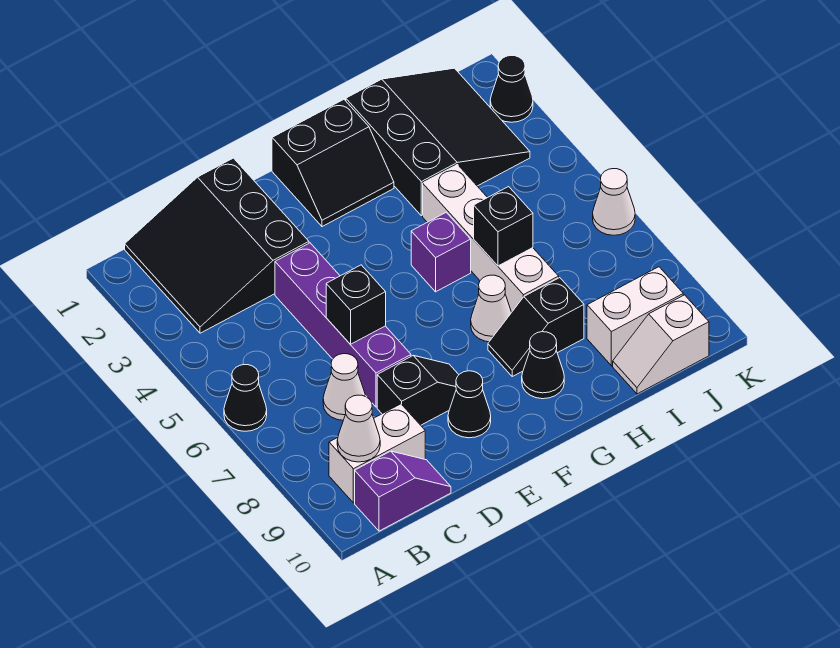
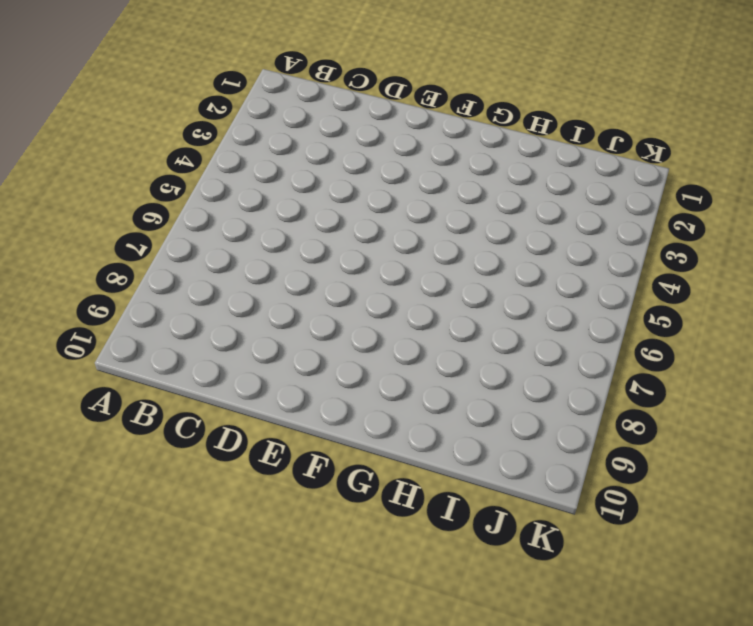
none -> black 1x1 cone [224,365,267,431]
none -> black 3x3 slope [125,158,309,333]
none -> white 1x2 brick [329,404,425,503]

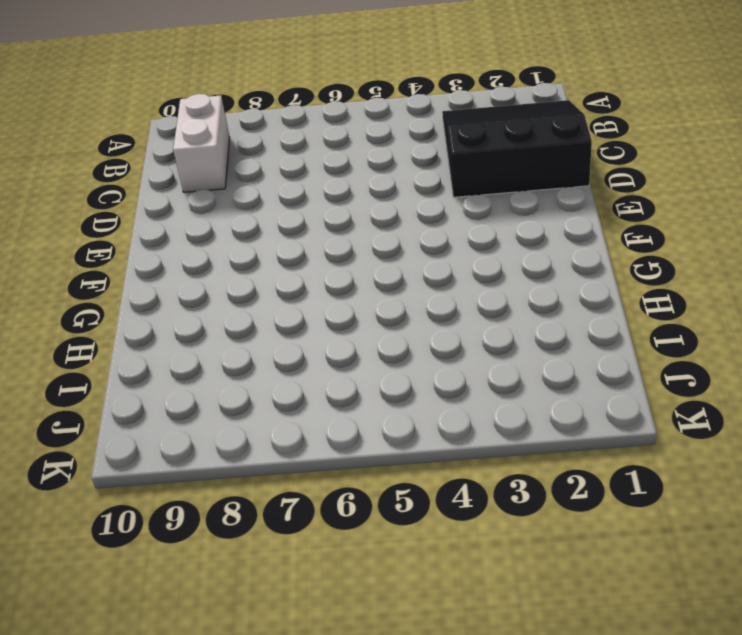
none -> black 1x1 cone [224,365,267,431]
none -> purple 1x2 slope [355,451,451,531]
none -> white 1x1 cone [323,354,366,420]

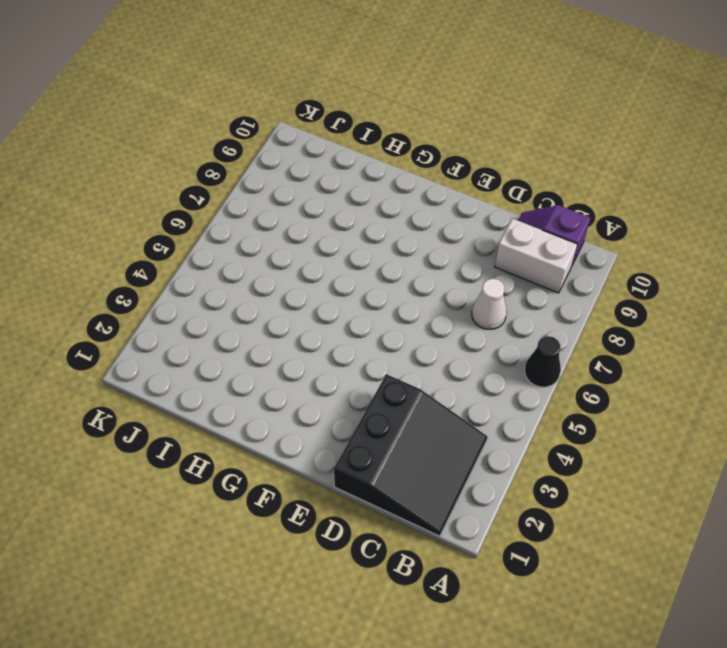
none -> purple 1x4 brick [275,243,411,407]
none -> black 1x2 slope [377,356,459,425]
none -> black 1x1 cone [448,371,491,438]

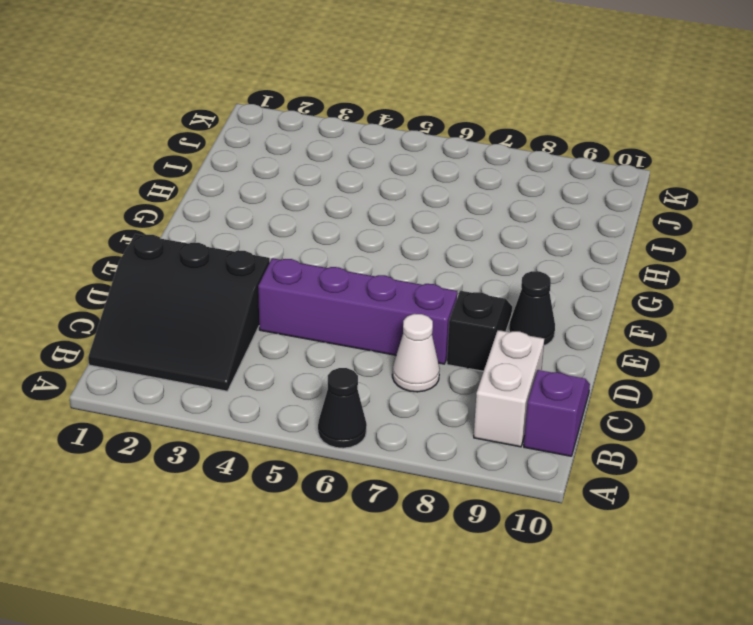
none -> black 2x2 slope [272,99,394,227]
none -> purple 1x1 brick [411,213,471,292]
none -> white 1x1 cone [471,275,512,342]

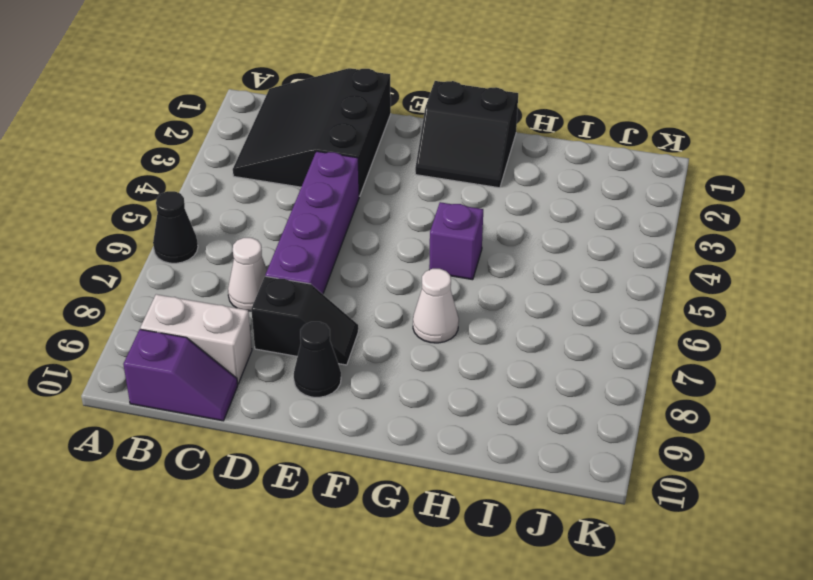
none -> black 1x2 slope [488,278,584,376]
none -> black 1x1 cone [522,332,564,399]
none -> black 3x3 slope [346,68,530,216]

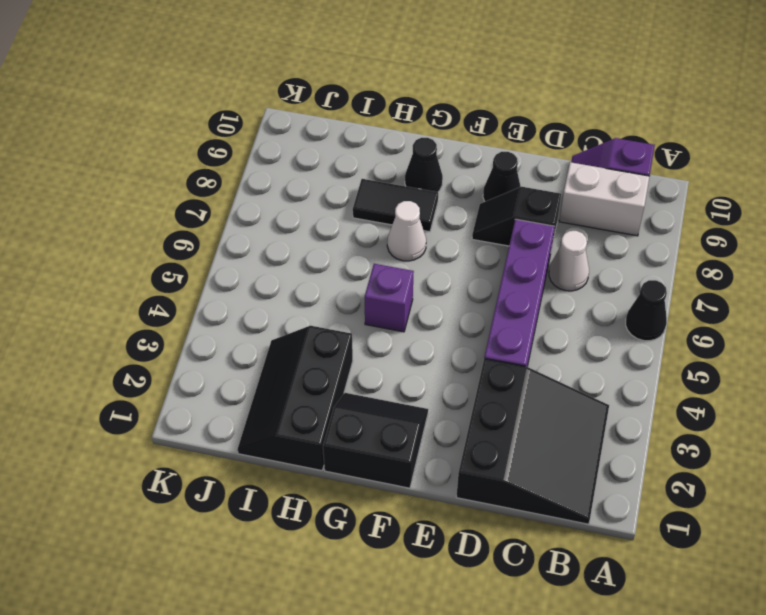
black 1x2 tile [353,179,438,232] -> black 1x2 slope [488,278,584,376]
black 2x3 slope [237,326,353,471] -> black 3x3 slope [346,68,530,216]
none -> white 1x4 brick [423,165,559,312]
none -> white 1x2 brick [587,267,683,366]
none -> white 1x2 slope [613,295,709,394]

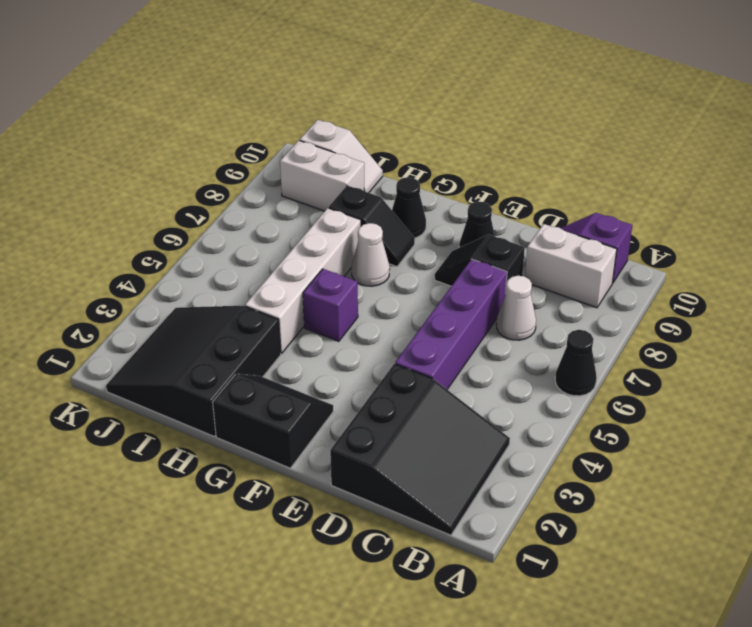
none -> black 1x1 cone [490,55,533,122]
none -> white 1x1 cone [593,169,635,235]
none -> white 1x1 cone [337,395,380,462]

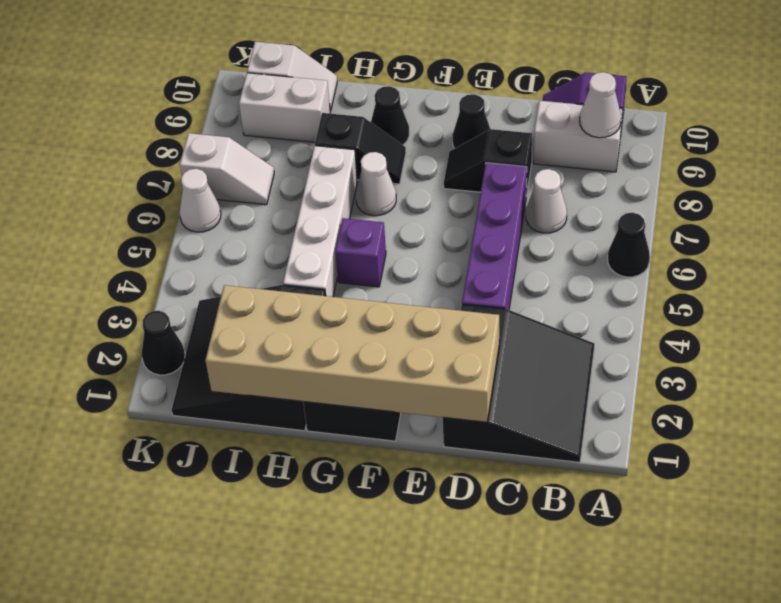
tan 2x6 brick [205,285,499,422] -> none
white 1x2 slope [180,133,274,205] -> none
none -> black 1x1 brick [326,265,386,344]
none -> black 1x1 brick [474,187,533,266]

